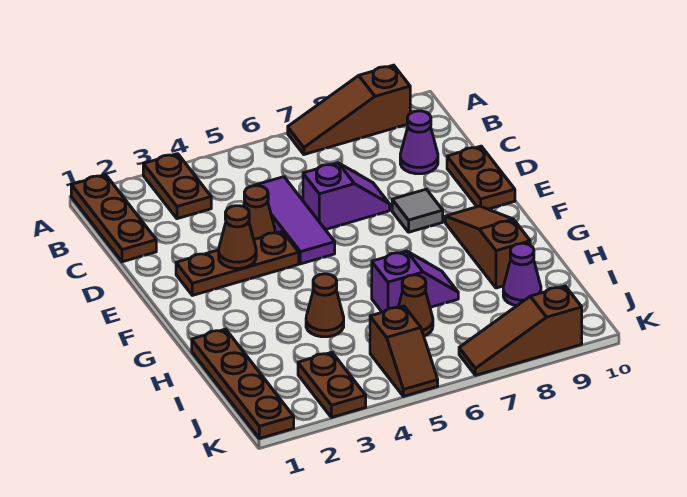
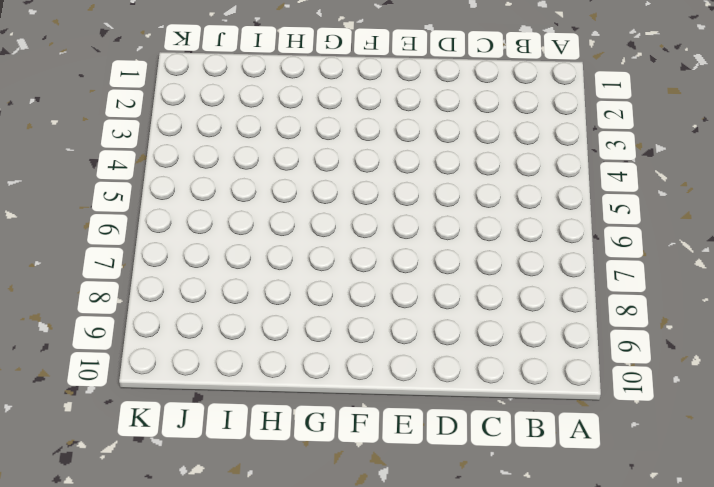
none -> brown 1x3 plate [71,175,156,262]
none -> brown 1x2 plate [143,154,211,219]
none -> brown 1x3 slope [288,65,410,154]

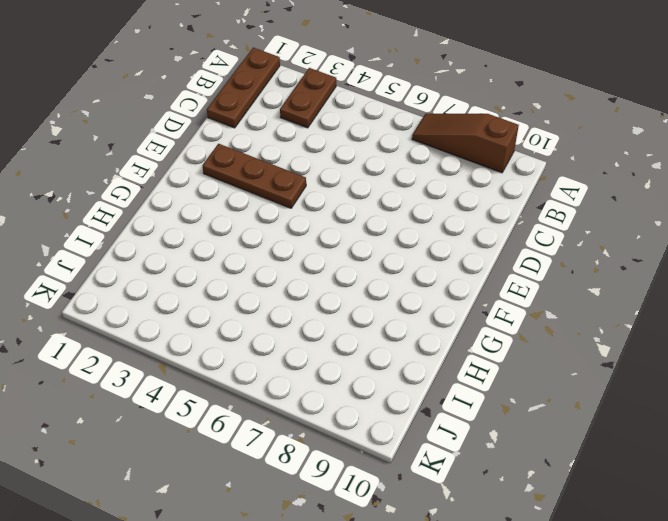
none -> purple 1x3 tile [254,177,335,264]
none -> purple 1x1 cone [400,111,438,174]
none -> brown 1x1 cone [243,186,275,239]

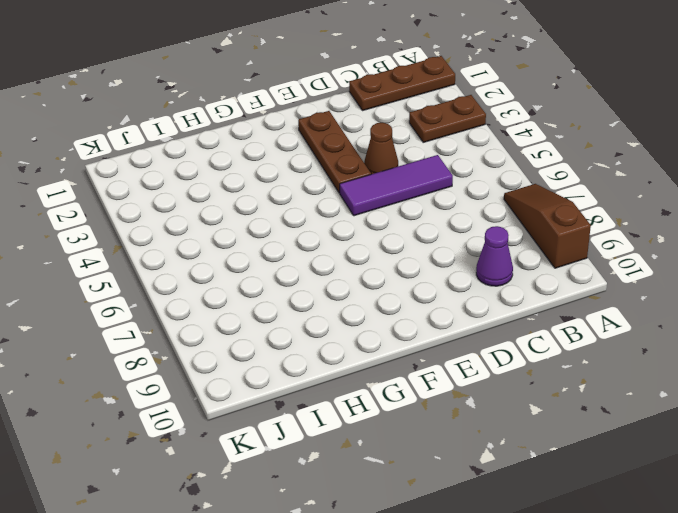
none -> purple 1x2 slope [303,163,390,230]
none -> brown 1x2 plate [447,146,515,209]
none -> grey 1x1 tile [392,189,443,232]

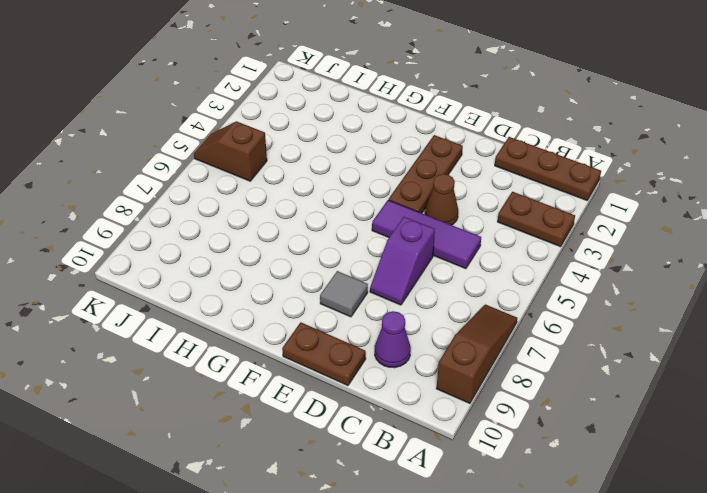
none -> brown 1x3 slope [445,206,530,288]
none -> brown 1x4 plate [192,329,294,438]
none -> brown 1x1 cone [306,274,344,337]

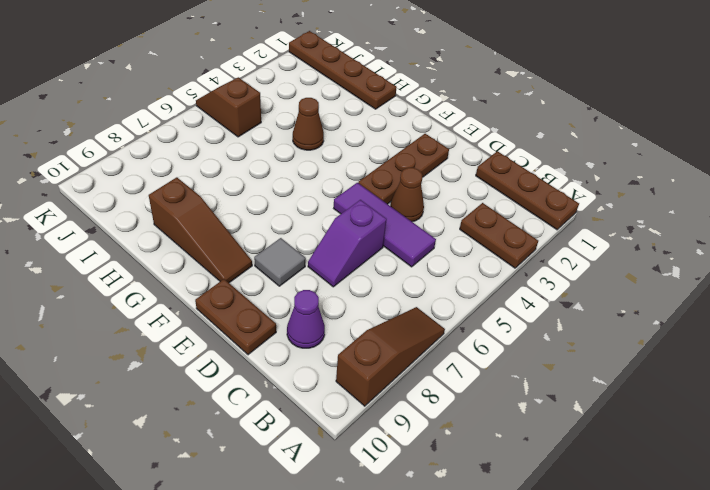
none -> purple 1x2 slope [372,251,458,312]
none -> brown 1x1 cone [398,275,433,336]
none -> purple 1x1 cone [503,243,541,306]

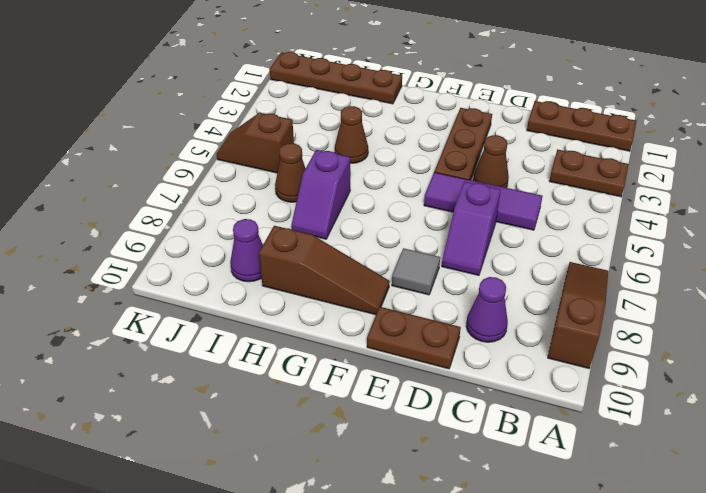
none -> brown 1x2 plate [298,352,366,417]
none -> brown 1x3 slope [459,286,582,375]
none -> brown 1x1 cone [219,206,256,268]

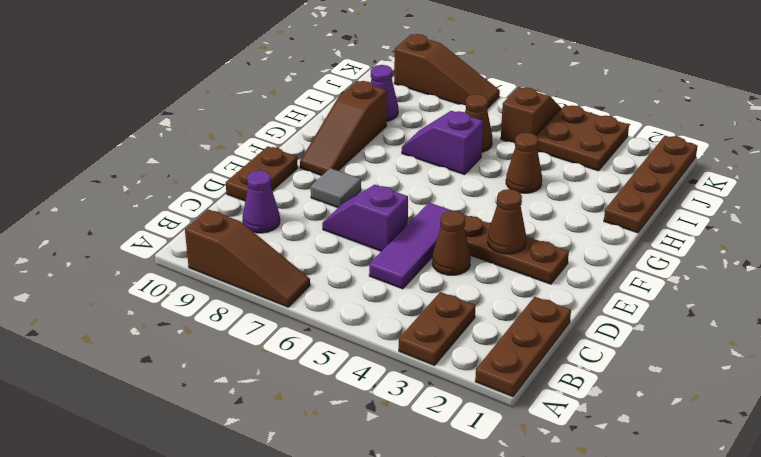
brown 2x2 plate [537,105,629,171] -> brown 1x2 plate [298,352,366,417]

